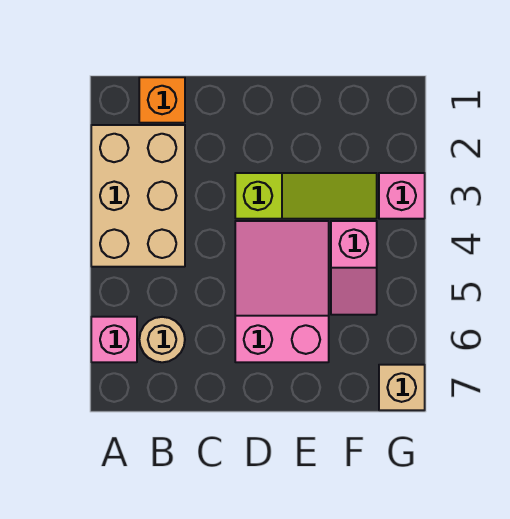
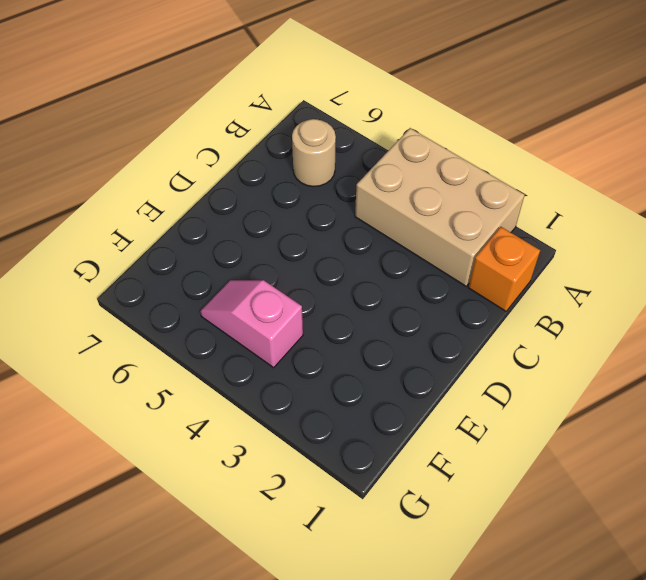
none -> pink 1x1 brick [91,317,137,362]
none -> lime 1x3 slope [235,173,377,219]

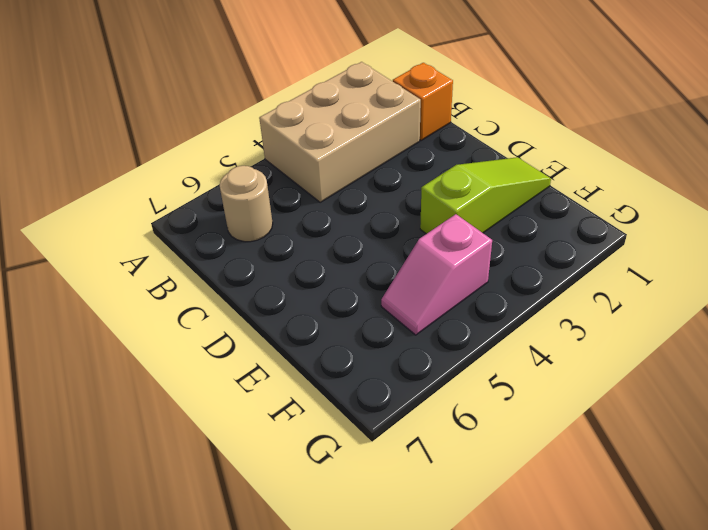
lime 1x3 slope [420,157,551,234] -> lime 1x3 slope turned to [235,173,377,219]
none -> pink 1x1 brick [91,317,137,362]
none -> pink 2x3 slope [235,221,329,362]

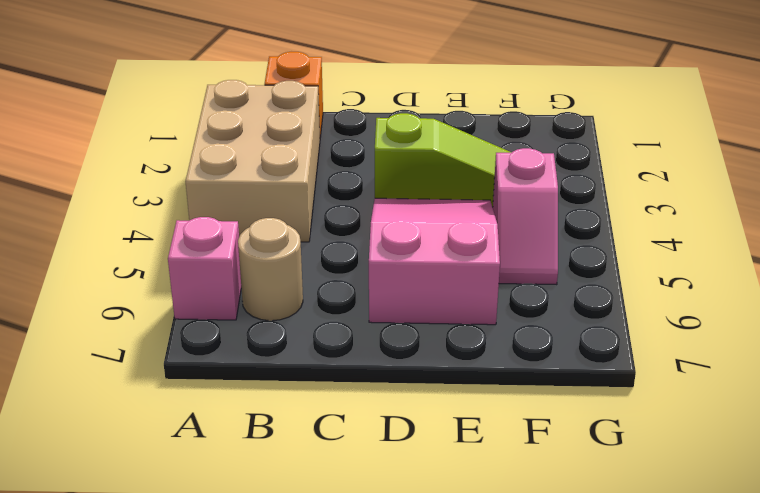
none -> pink 1x1 brick [379,173,425,219]
none -> tan 1x1 brick [379,365,425,410]

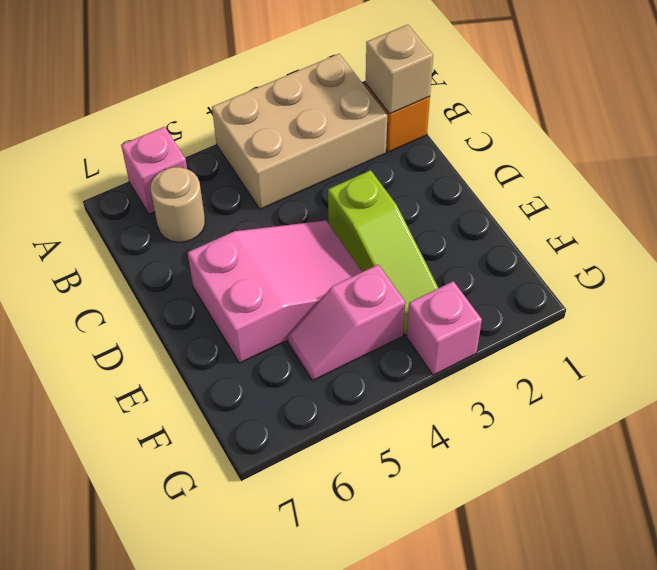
tan 1x1 brick [366,25,433,114] -> tan 1x1 brick moved to [379,365,425,410]

